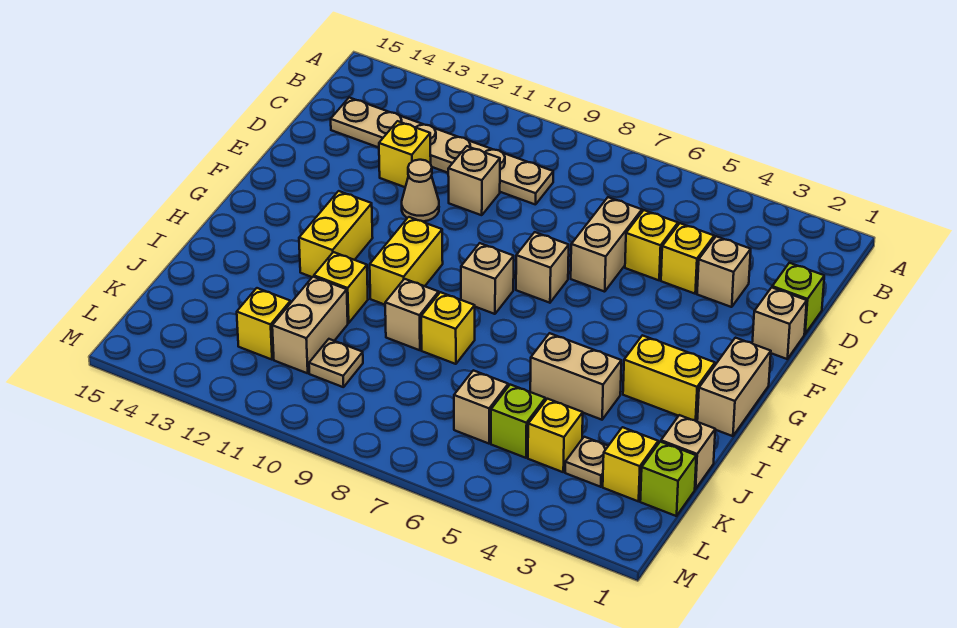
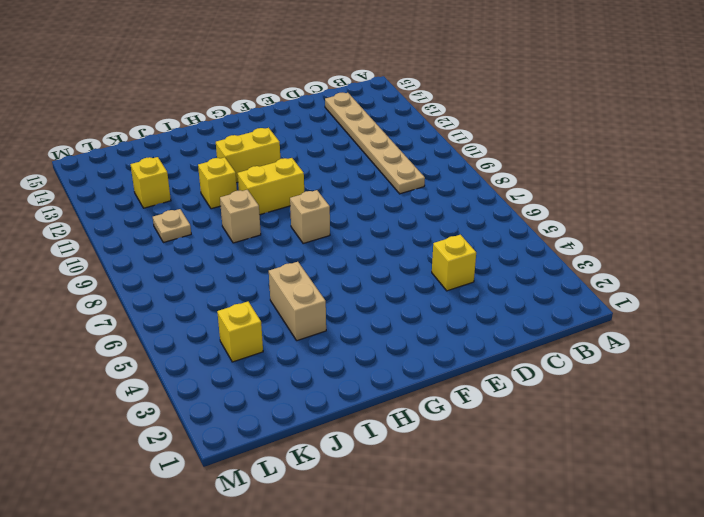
none -> lime 1x1 brick [772,263,824,334]
none -> tan 1x1 brick [697,236,751,307]
none -> yellow 1x1 brick [625,210,678,280]
none -> tan 1x2 brick [571,197,642,292]

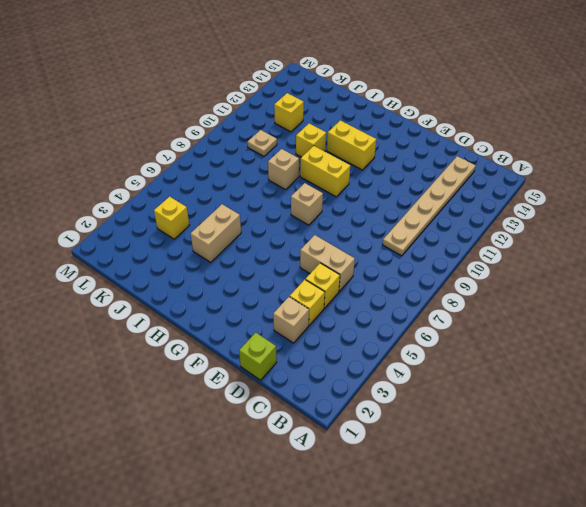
none -> tan 1x1 brick [448,146,500,215]
none -> yellow 1x1 brick [379,121,431,187]
none -> tan 1x1 brick [752,287,807,359]
none -> tan 1x1 cone [402,160,439,221]

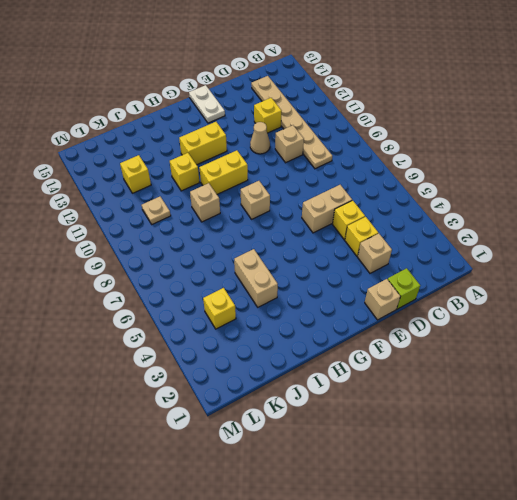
white 1x2 plate [189,85,225,123] -> none
none -> tan 1x1 brick [516,232,569,303]
none -> tan 1x2 brick [697,338,771,436]
none -> yellow 1x2 brick [623,335,715,421]
none -> yellow 1x1 brick [421,292,475,364]

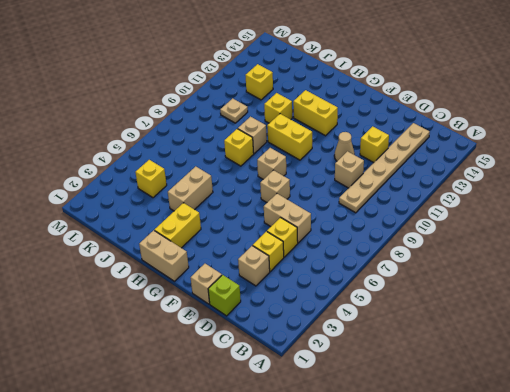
none -> tan 1x1 brick [661,415,715,489]
none -> tan 1x2 brick [272,277,348,373]
none -> lime 1x1 brick [640,442,696,516]
none -> yellow 1x1 brick [603,427,658,501]

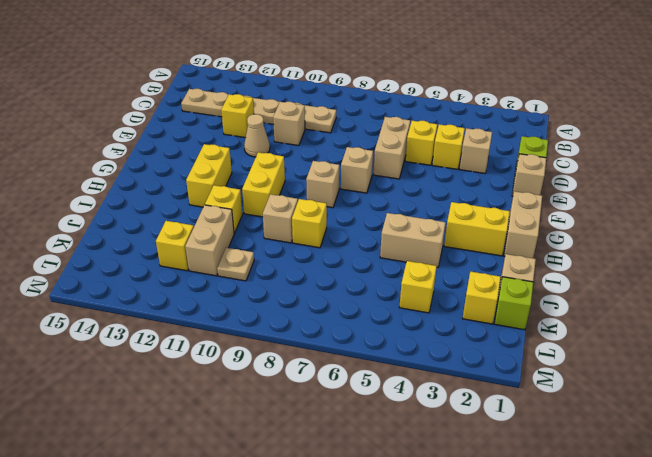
none -> tan 1x1 plate [565,437,608,487]
none -> lime 1x1 brick [491,385,545,458]
none -> tan 1x1 brick [454,370,508,444]

